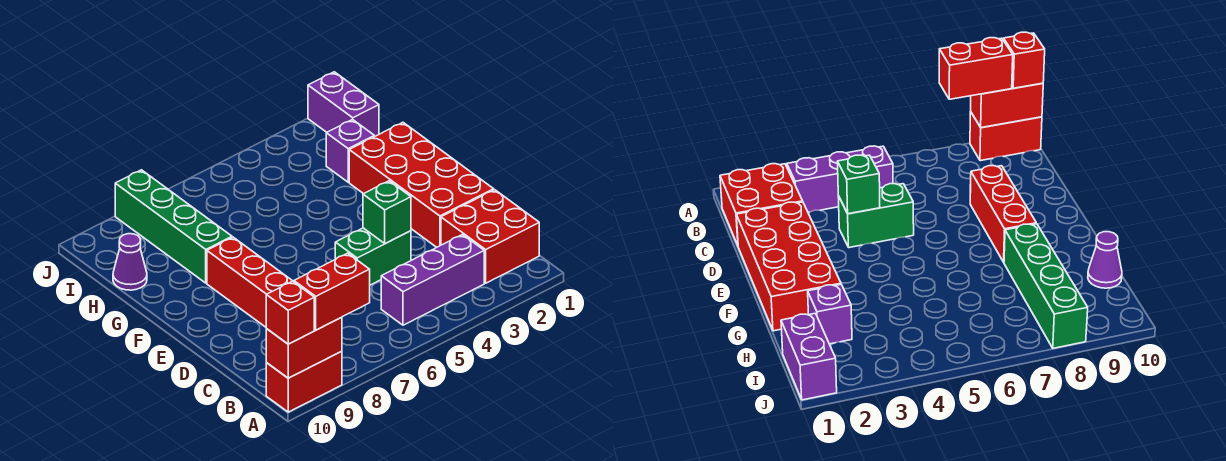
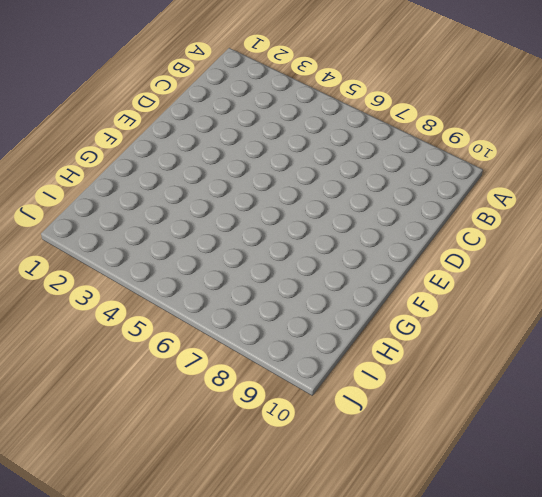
none -> red 1x2 brick [266,351,342,412]
none -> red 2x2 brick [441,190,539,283]
none -> purple 1x3 brick [381,235,484,325]

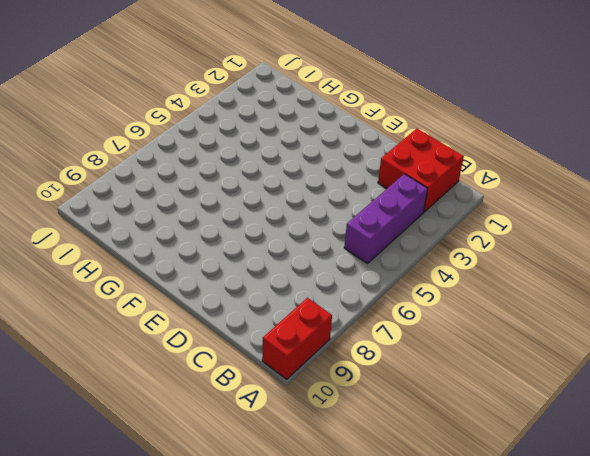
none -> red 2x4 brick [349,122,494,247]
none -> green 1x2 brick [335,228,411,285]
none -> red 1x3 brick [207,237,292,327]

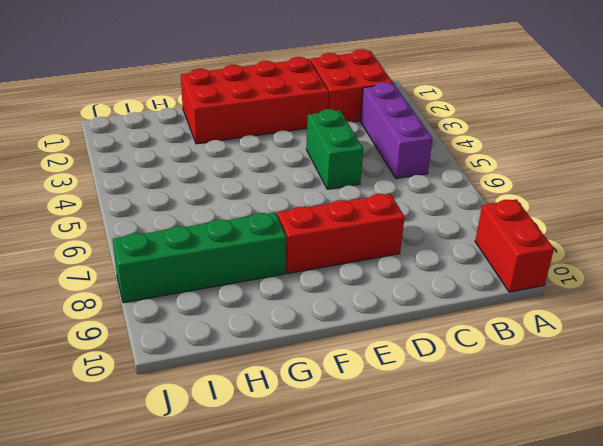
none -> purple 1x1 brick [326,119,374,182]
none -> purple 1x1 cone [113,234,147,290]
none -> purple 1x2 brick [308,72,379,137]

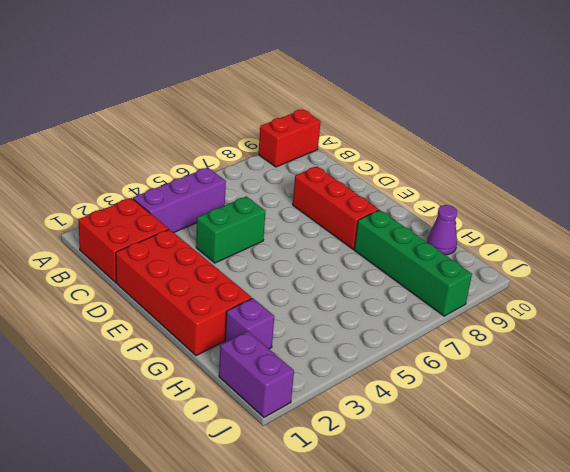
none -> red 1x2 brick [266,317,342,378]
none -> green 1x1 brick [363,181,411,244]
none -> red 1x2 brick [294,253,370,330]

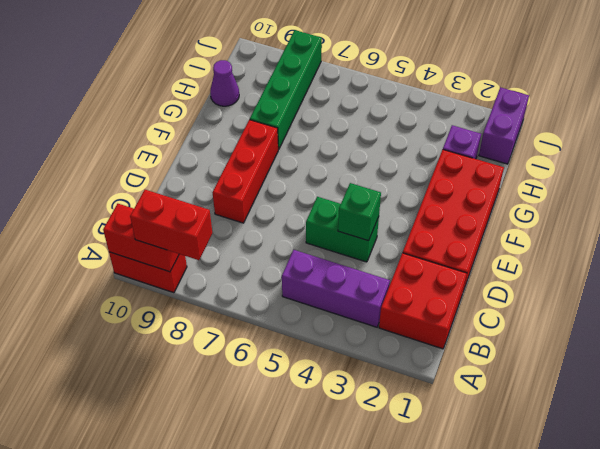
none -> red 1x1 brick [266,281,314,344]

